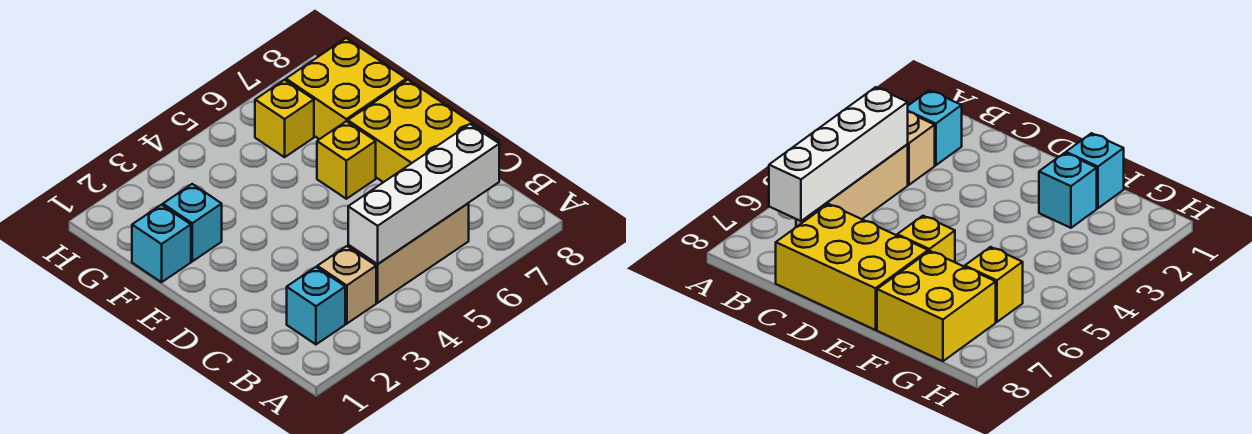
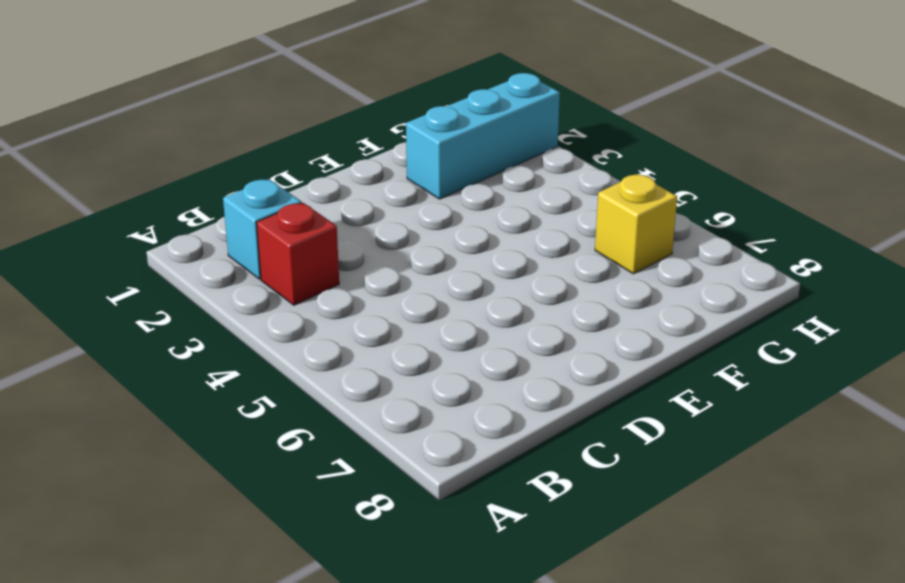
red 1x1 brick [257,203,339,305] -> tan 1x1 brick [317,246,376,324]
cyan 1x3 brick [406,73,560,199] -> cyan 1x1 brick [163,184,222,261]
none -> tan 1x3 brick [348,203,469,303]
none -> yellow 2x3 brick [348,80,499,182]

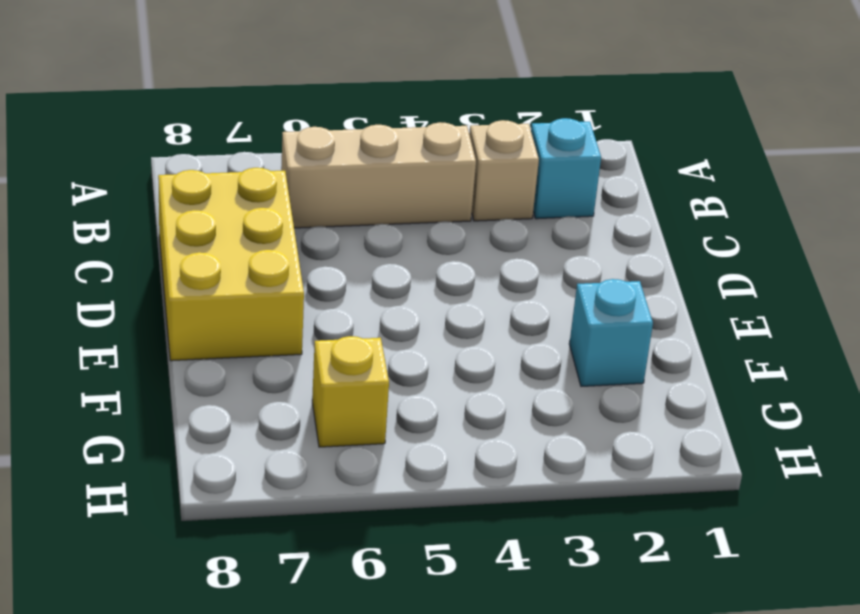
none -> yellow 1x1 brick [317,121,376,199]
none -> cyan 1x1 brick [132,205,191,282]

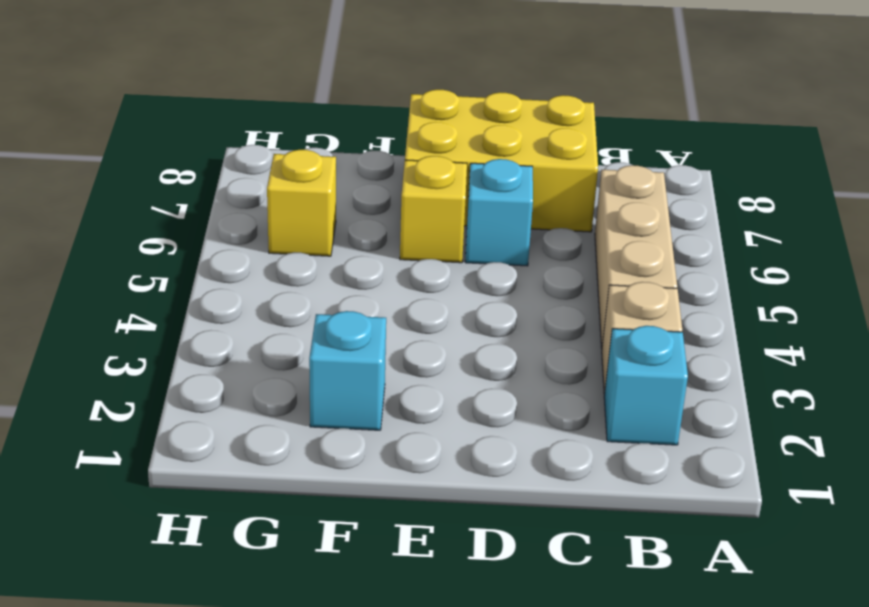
cyan 1x1 brick [465,159,533,266] -> cyan 1x1 brick moved to [132,205,191,282]
none -> yellow 2x2 brick [286,38,406,139]
none -> white 1x4 brick [348,124,499,264]

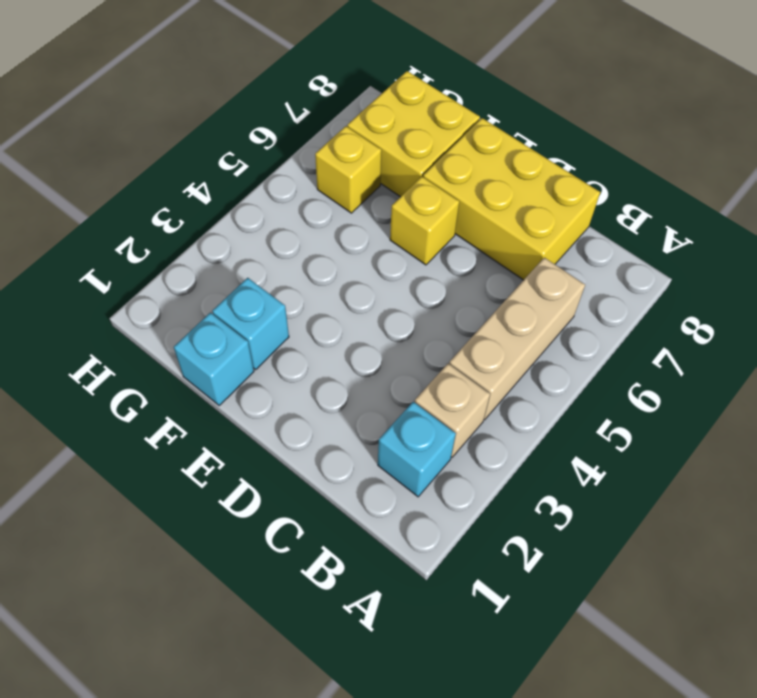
none -> white 1x4 brick [348,124,499,264]

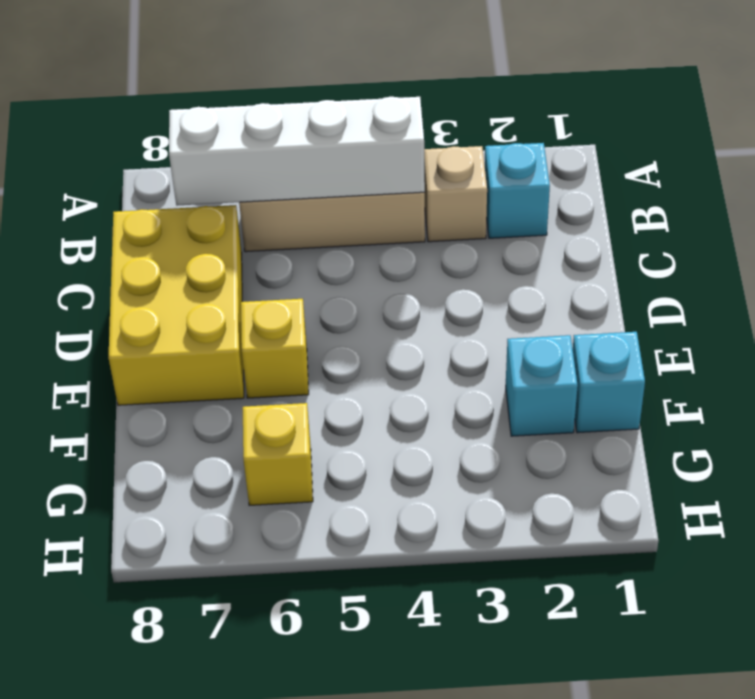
none -> yellow 2x2 brick [286,38,406,139]

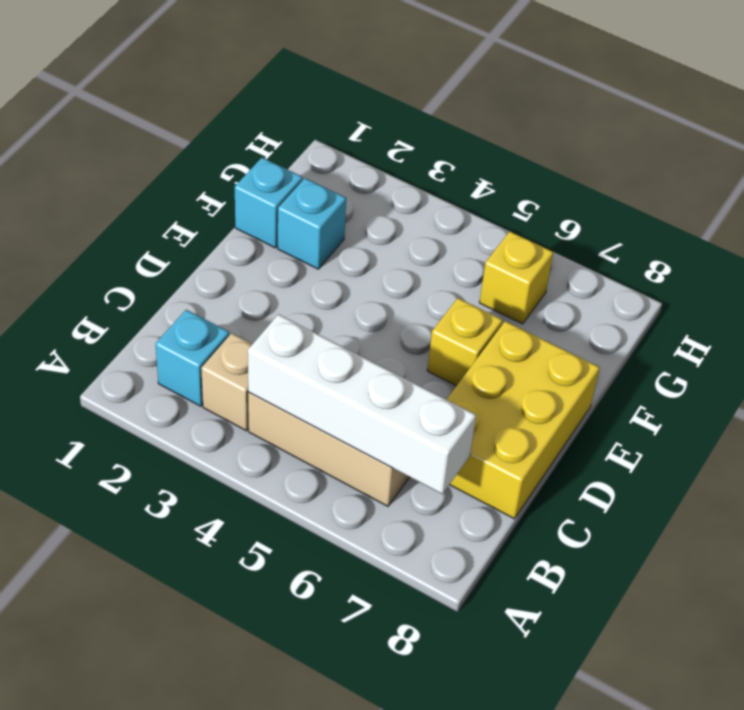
none -> yellow 2x2 brick [286,38,406,139]

